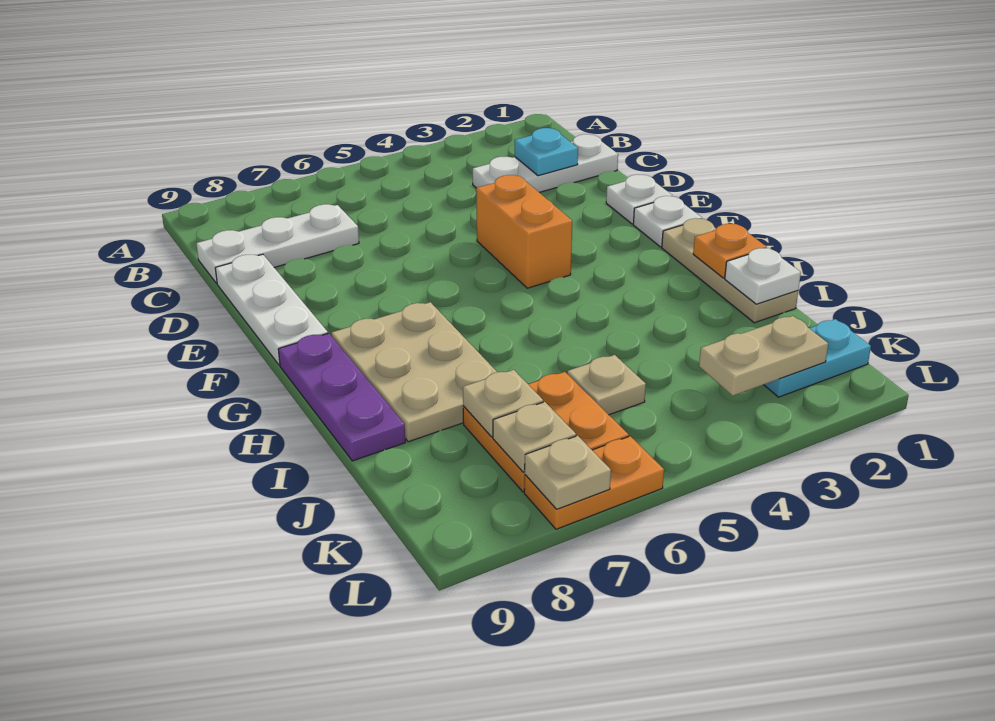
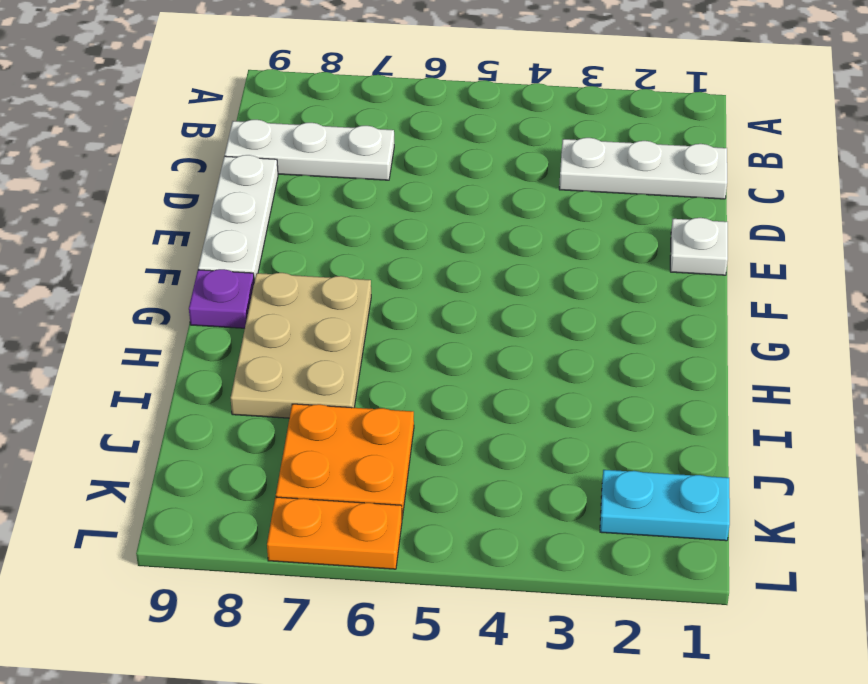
purple 1x1 plate [189,269,254,328] -> purple 1x3 plate [278,333,405,461]
none -> orange 1x2 brick [476,175,572,288]
none -> white 1x1 plate [633,196,702,247]
none -> tan 1x3 plate [662,218,798,323]

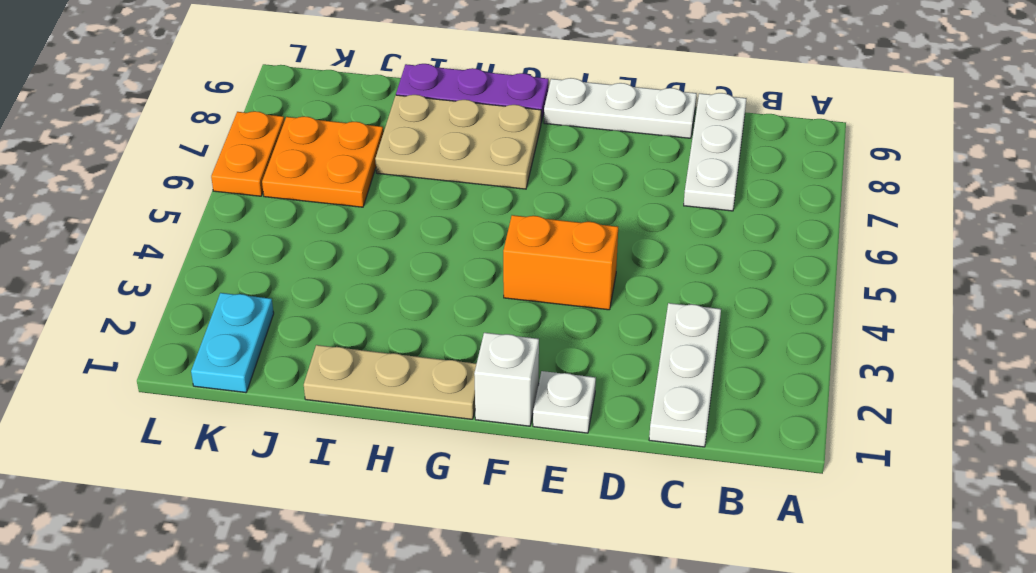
white 1x1 brick [474,333,539,426] -> white 1x1 plate [633,196,702,247]
none -> tan 1x1 plate [567,355,646,415]
none -> cyan 1x1 plate [515,128,578,176]
none -> orange 1x1 plate [693,224,767,278]

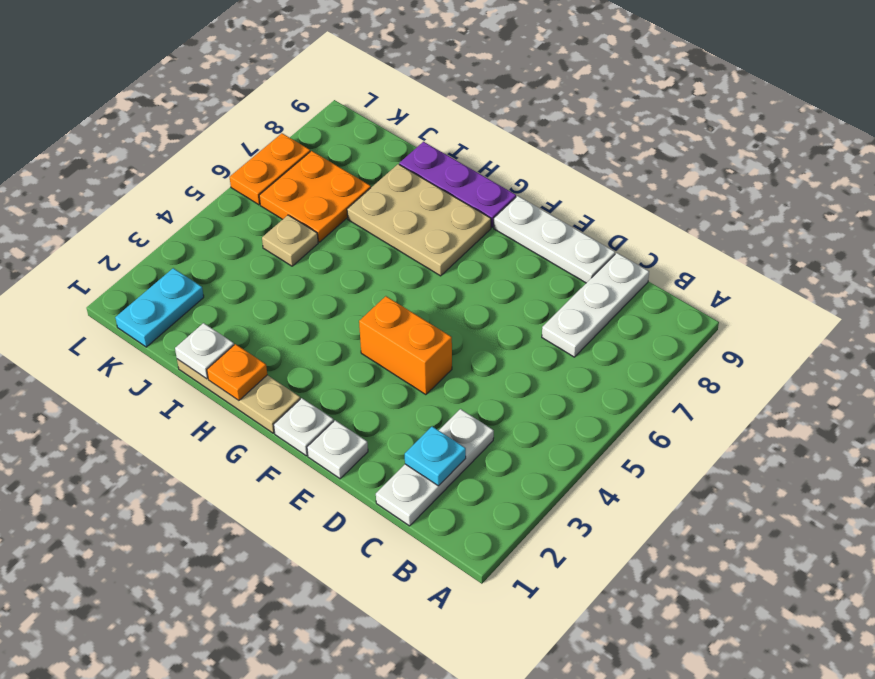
none -> tan 1x1 plate [463,370,543,437]
none -> tan 1x2 plate [699,316,828,396]
none -> tan 1x1 plate [493,402,576,472]

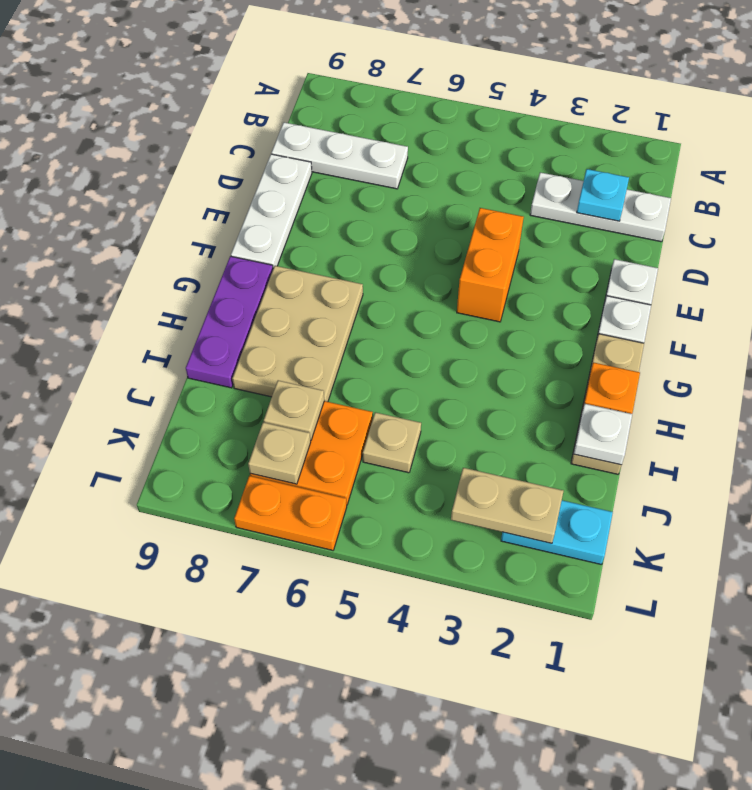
none -> tan 1x1 plate [525,436,611,509]

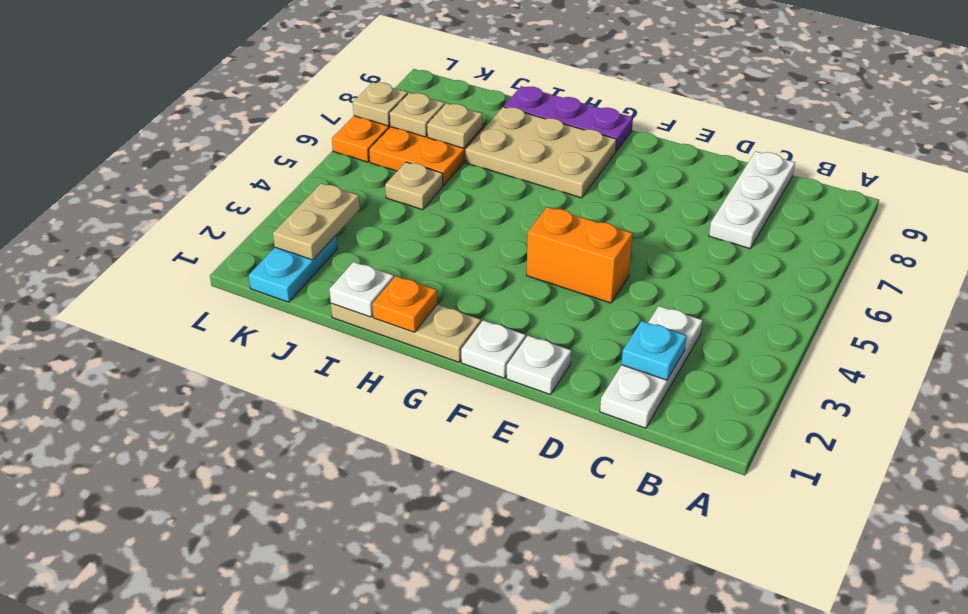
none -> white 1x3 plate [215,254,328,365]

